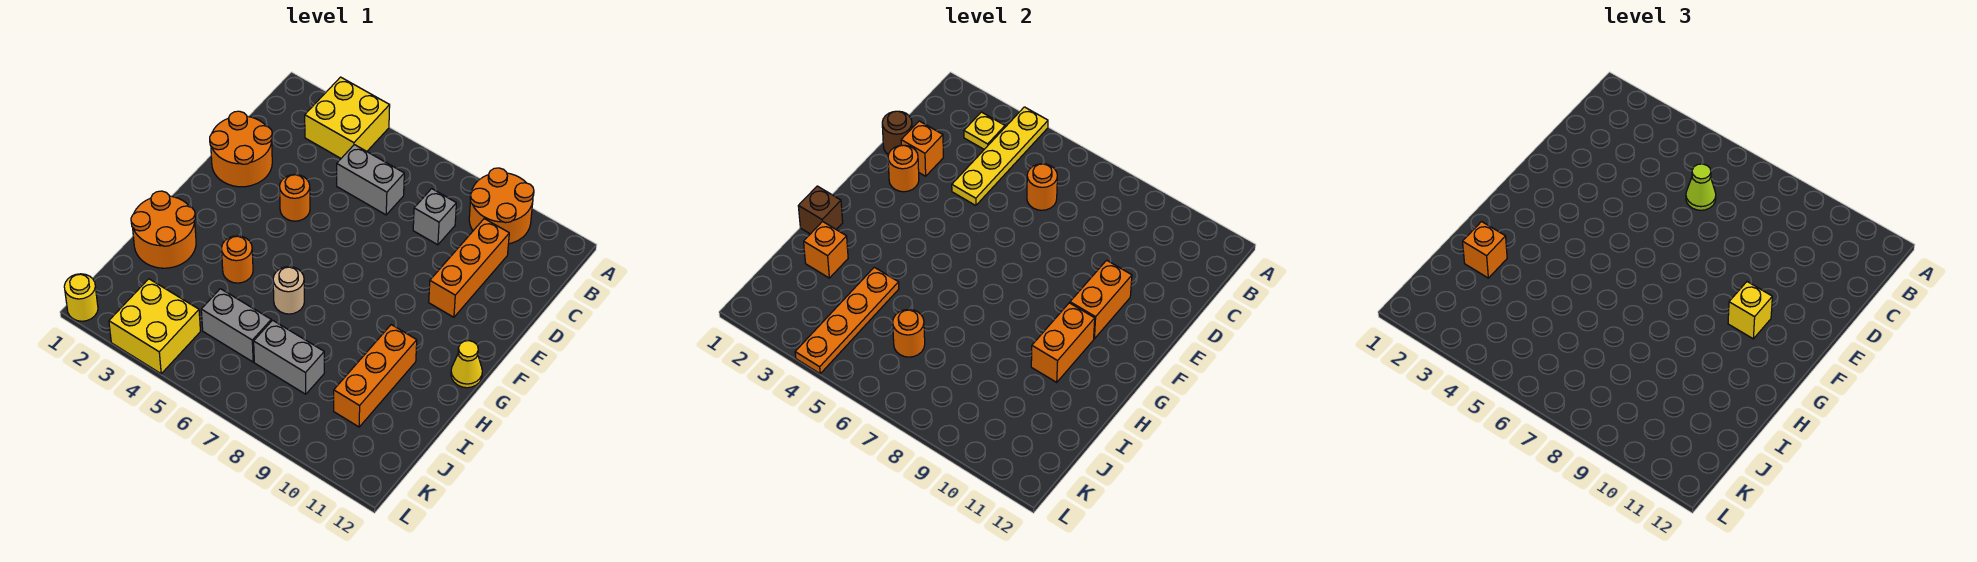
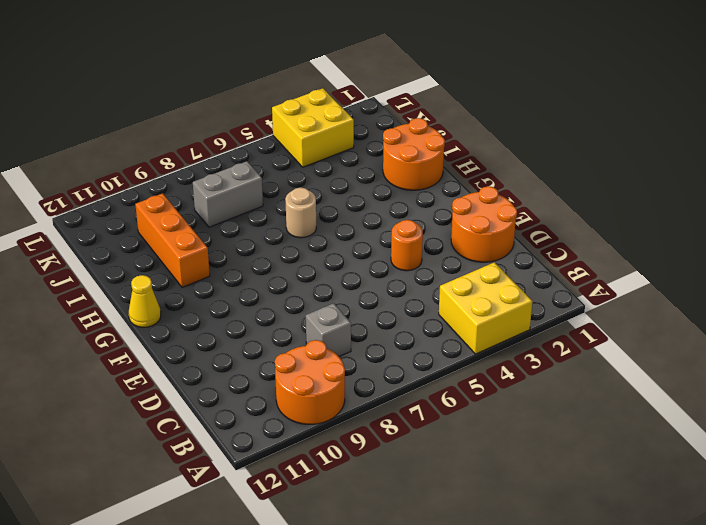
none -> grey 1x2 brick [337,145,404,215]
none -> orange 1x3 brick [429,219,509,317]
none -> orange 1x1 round brick [222,236,253,283]
none -> grey 1x2 brick [201,289,271,362]

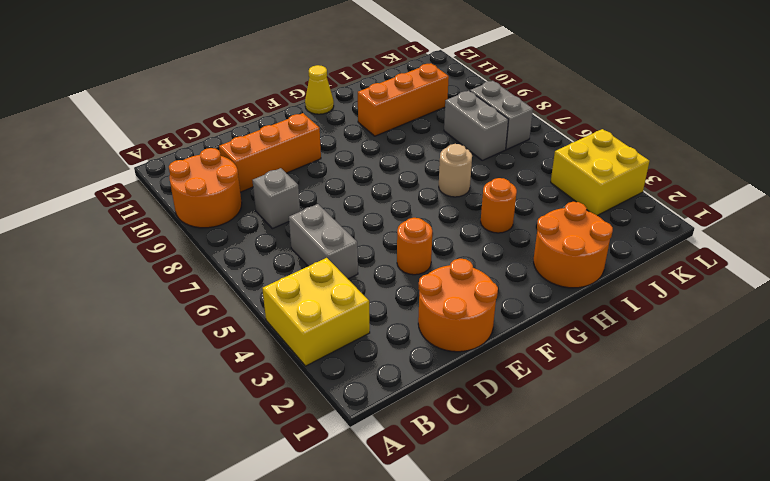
grey 1x2 brick [470,81,533,149] -> grey 1x2 brick moved to [201,289,271,362]
none -> yellow 1x1 round brick [64,274,98,321]
none -> yellow 1x4 plate [952,107,1048,206]
none -> yellow 1x1 plate [964,112,1005,149]
none -> orange 1x1 round brick [1027,164,1057,210]

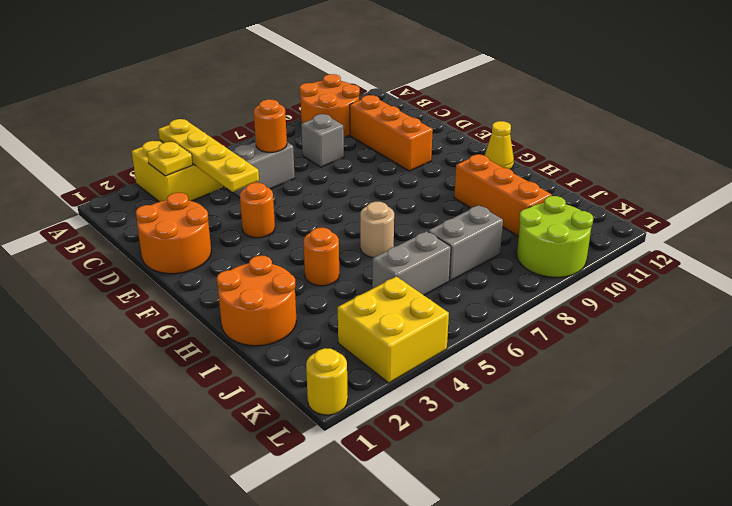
lime 2x2 round brick [517,196,593,277] -> none
none -> brown 1x1 round brick [882,111,912,155]
none -> orange 1x1 brick [901,121,943,176]
none -> orange 1x1 round brick [888,145,919,192]
none -> orange 1x2 brick [1070,260,1132,339]

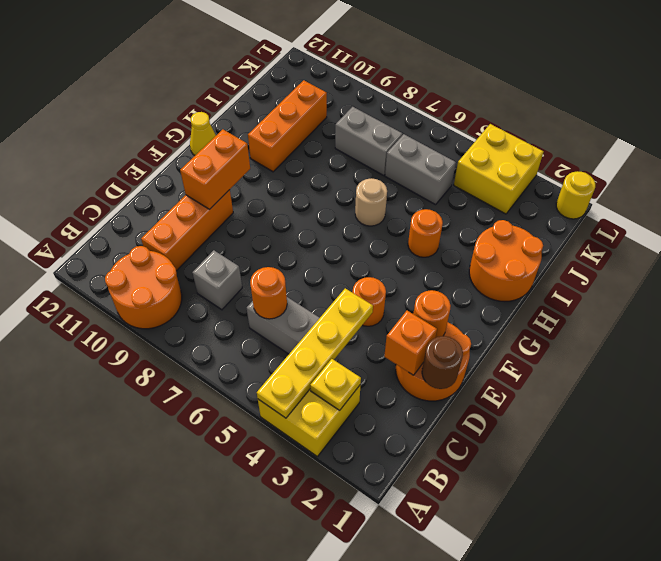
none -> orange 1x2 brick [1031,303,1095,382]
none -> brown 1x1 brick [798,186,843,234]
none -> orange 1x1 brick [804,221,848,278]
none -> orange 1x4 plate [795,267,899,374]

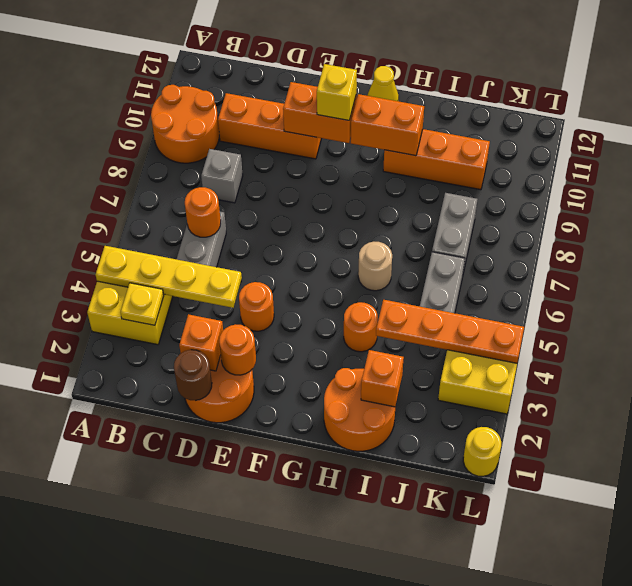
none -> brown 1x1 brick [798,186,843,234]
none -> orange 1x1 round brick [893,309,925,357]
none -> lime 1x1 cone [1686,164,1716,210]
none -> orange 1x1 brick [1463,222,1507,278]

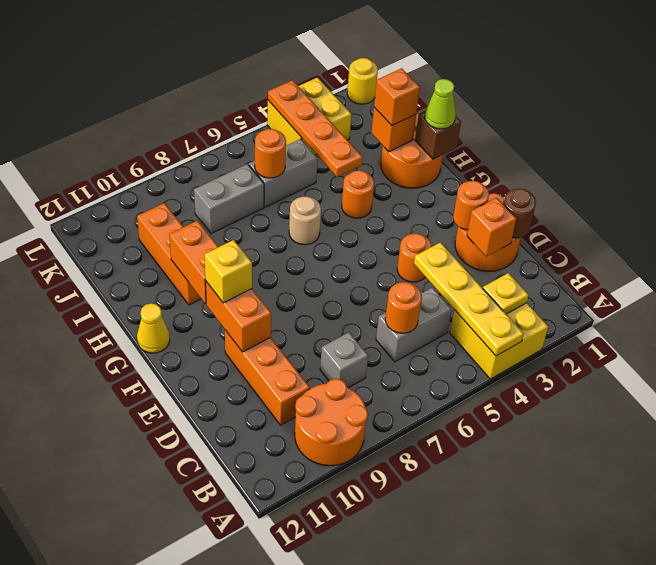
lime 1x1 cone [425,79,456,129] -> lime 1x1 cone moved to [1686,164,1716,210]

